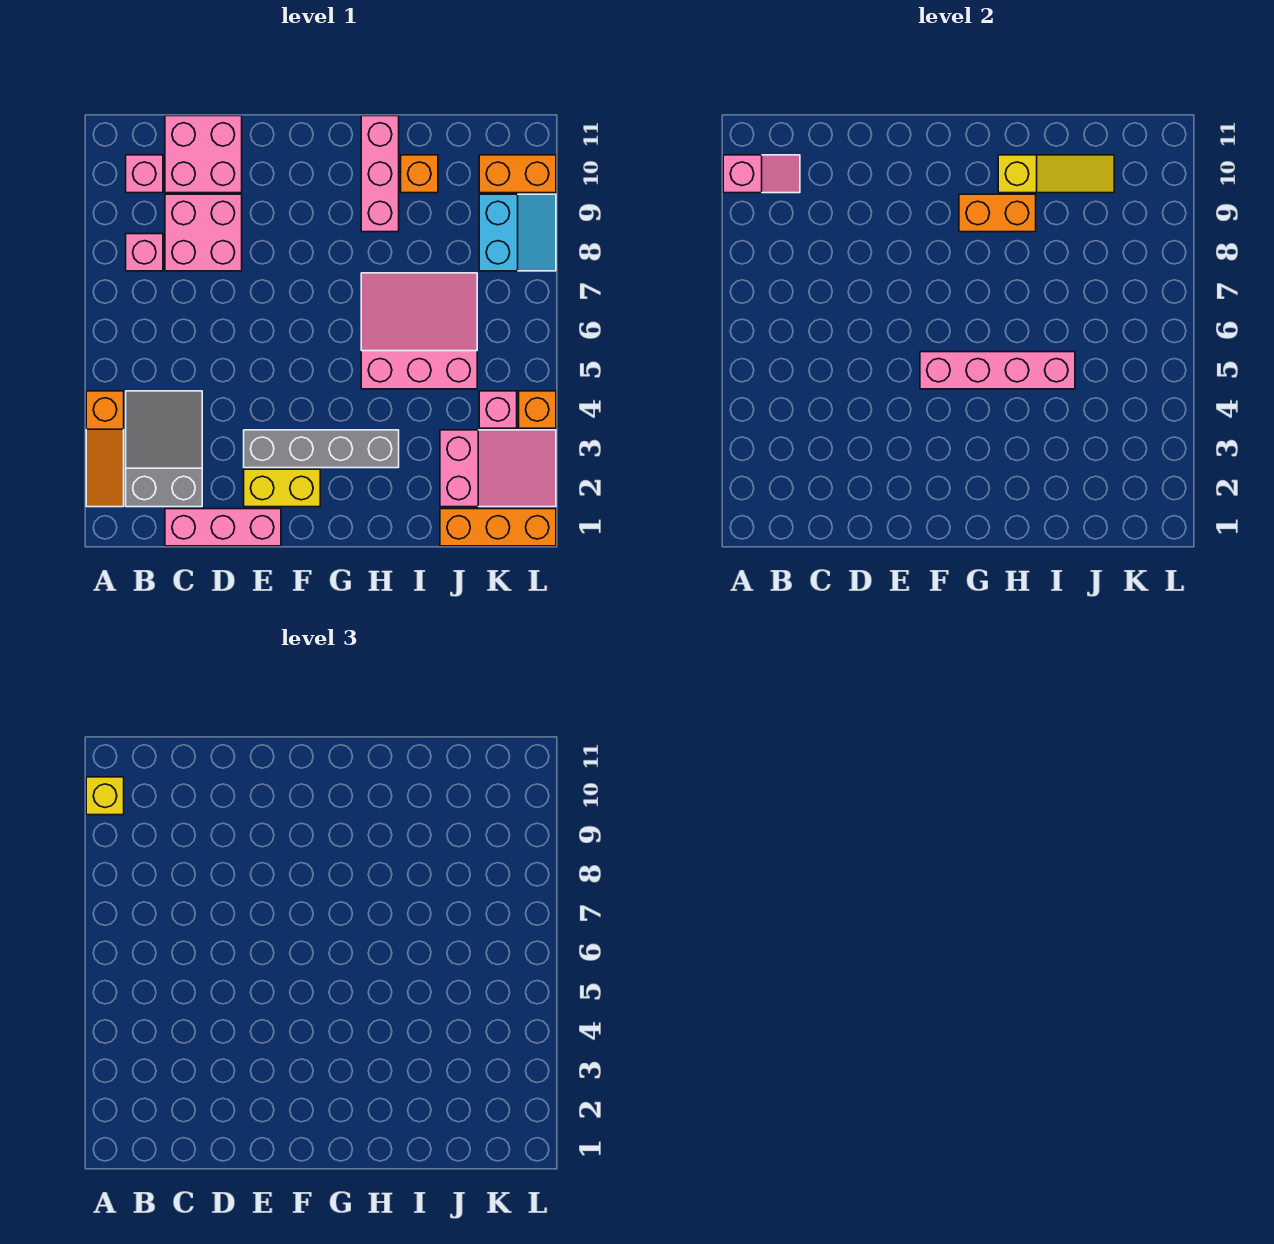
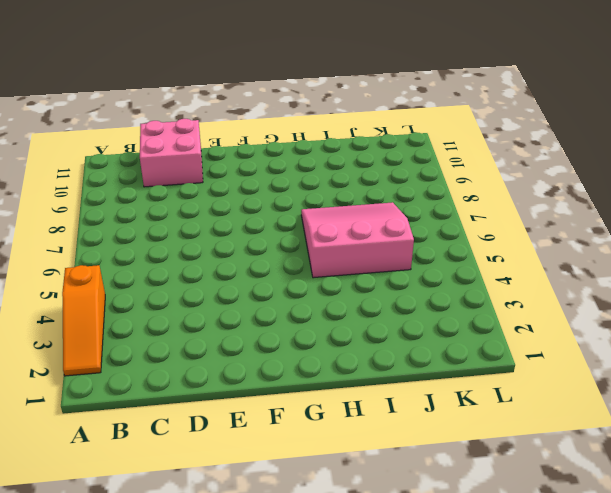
none -> grey 2x3 slope [126,391,202,507]
none -> pink 1x1 brick [126,234,163,271]
none -> pink 1x1 brick [126,155,163,193]

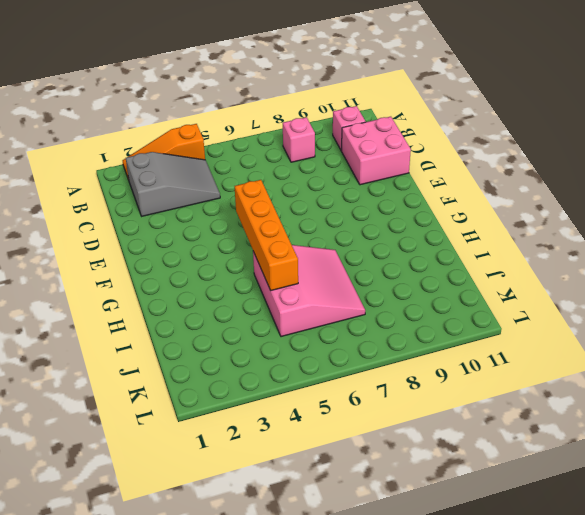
orange 1x4 brick [235,180,298,290] -> pink 1x4 brick [920,352,1075,389]
none -> pink 1x3 brick [165,509,281,546]
none -> pink 2x2 brick [165,194,242,271]
none -> yellow 1x2 brick [244,469,320,507]

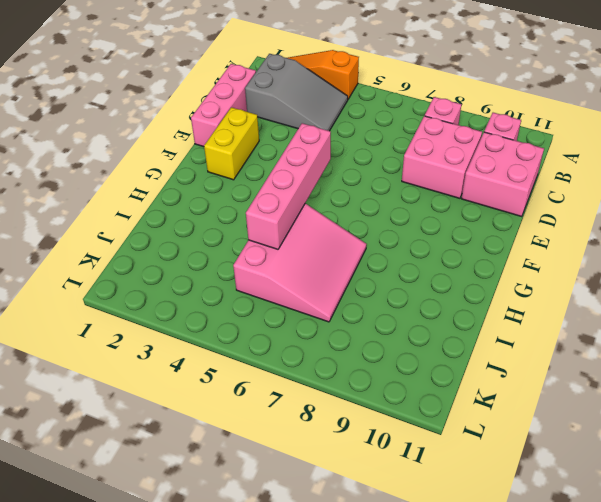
none -> grey 1x4 brick [244,430,399,468]
none -> pink 1x3 brick [361,116,399,232]
none -> orange 1x1 brick [401,155,438,193]

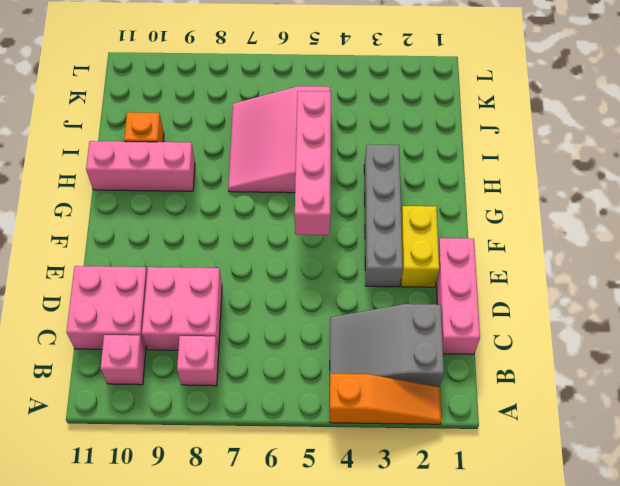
none -> orange 1x3 brick [440,509,556,546]
none -> pink 2x3 slope [440,430,556,507]
none -> pink 1x1 brick [479,391,517,428]

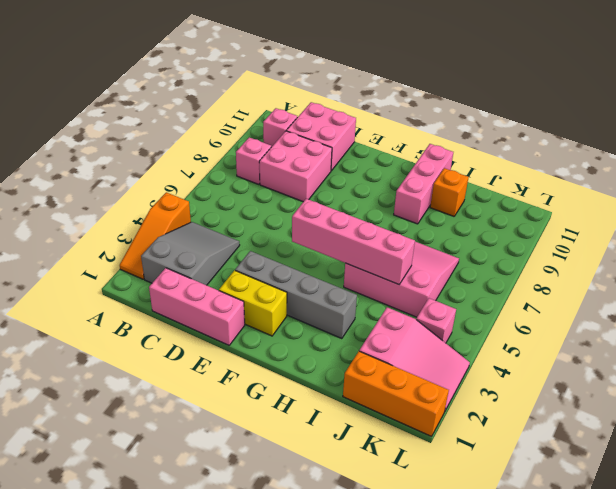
none -> cyan 2x2 slope [479,194,556,271]
none -> orange 1x2 brick [479,155,556,193]
none -> orange 1x1 brick [519,391,556,428]

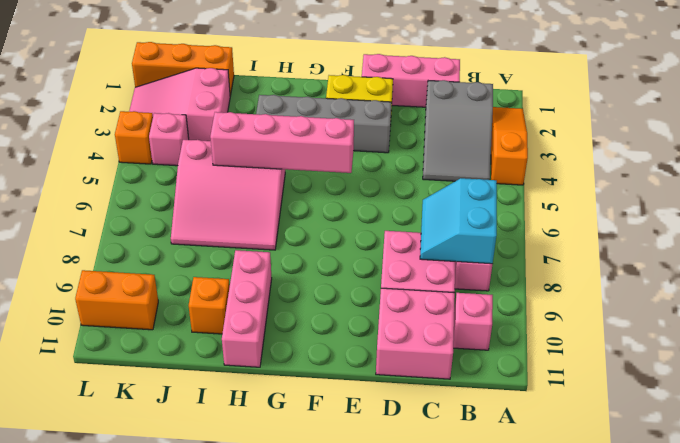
cyan 2x2 slope [420,178,497,264] -> cyan 2x2 slope moved to [479,194,556,271]
none -> pink 1x2 slope [723,155,800,193]
none -> orange 1x2 brick [959,194,1036,232]
none -> yellow 1x3 slope [998,155,1114,193]

